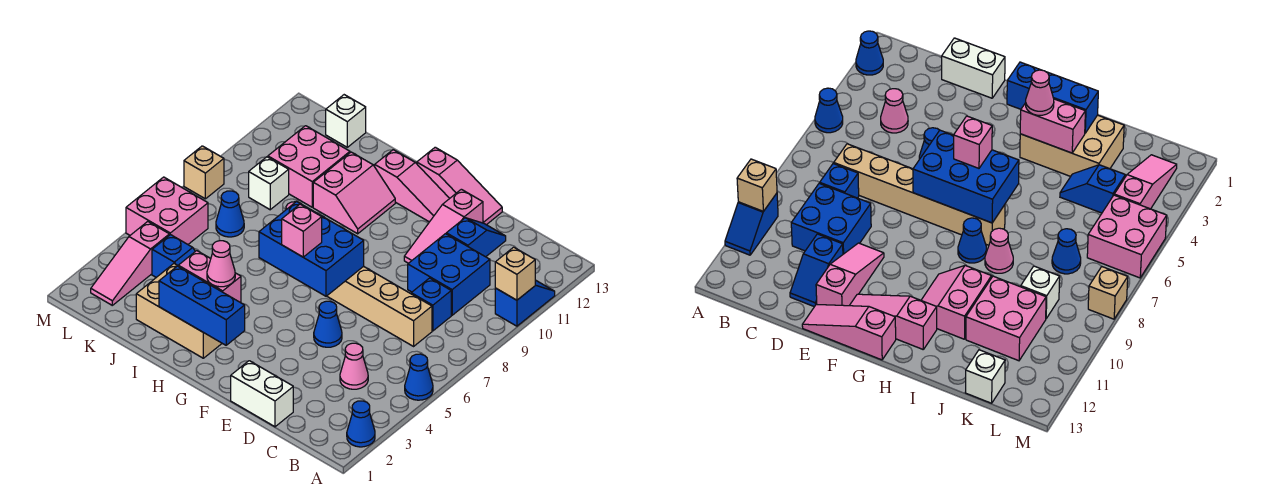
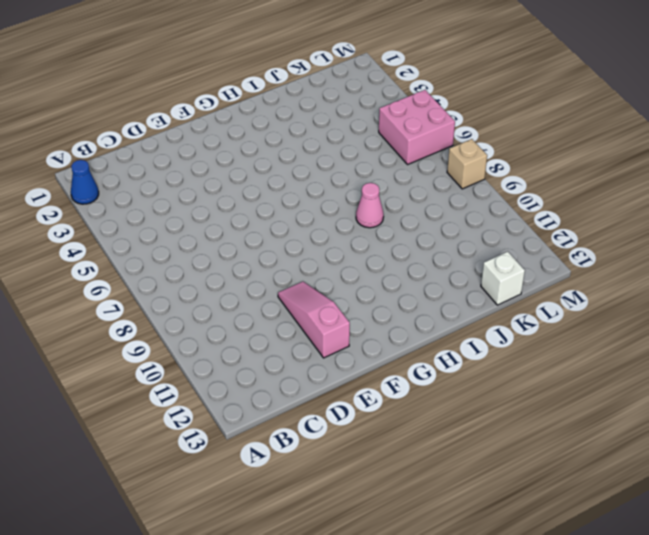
none -> blue 1x1 cone [405,354,433,400]
none -> blue 1x2 slope [495,280,555,326]
none -> pink 1x1 cone [340,343,368,389]
none -> tan 1x6 brick [327,266,432,346]

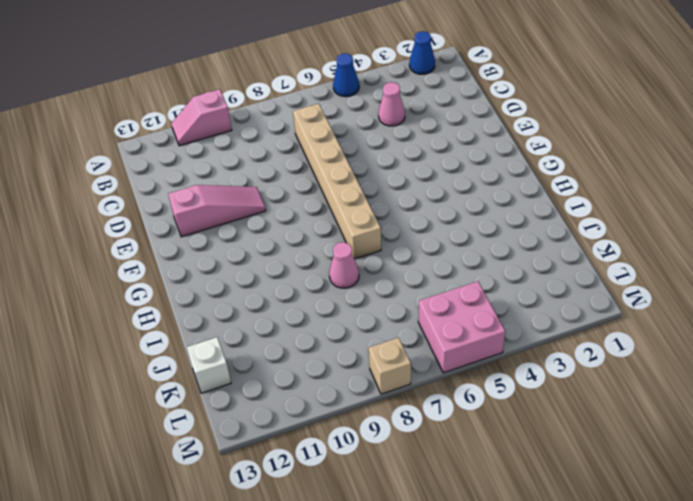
pink 1x2 slope [171,89,232,146] -> blue 1x2 slope [495,280,555,326]
none -> blue 1x1 brick [411,278,451,331]
none -> blue 2x2 brick [408,234,490,315]
none -> white 1x2 brick [231,361,293,427]
none -> blue 1x2 slope [446,218,506,257]

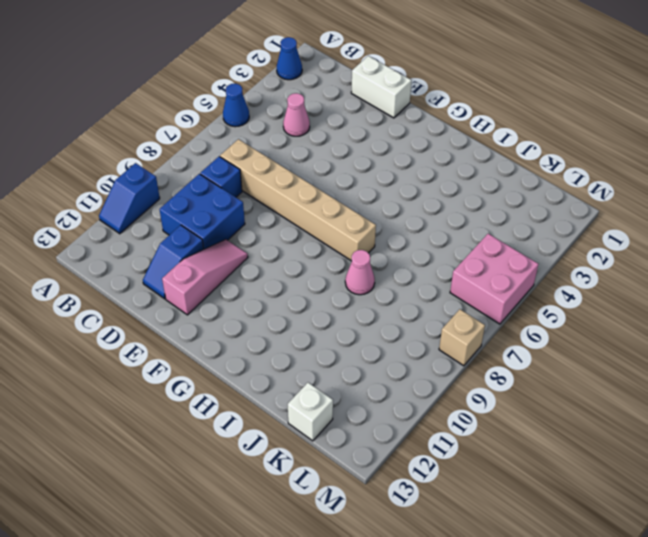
none -> blue 1x1 cone [314,301,342,347]
none -> pink 1x3 slope [416,147,502,225]
none -> pink 1x3 slope [375,150,450,222]
none -> tan 2x3 brick [136,264,222,358]

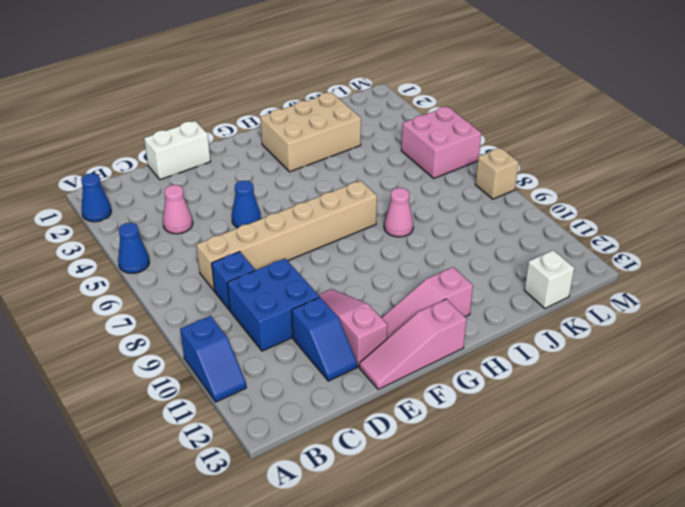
none -> blue 1x1 cone [958,218,986,263]
none -> pink 2x2 slope [313,152,395,234]
none -> blue 1x2 slope [152,235,195,277]
none -> pink 2x2 brick [268,126,350,207]

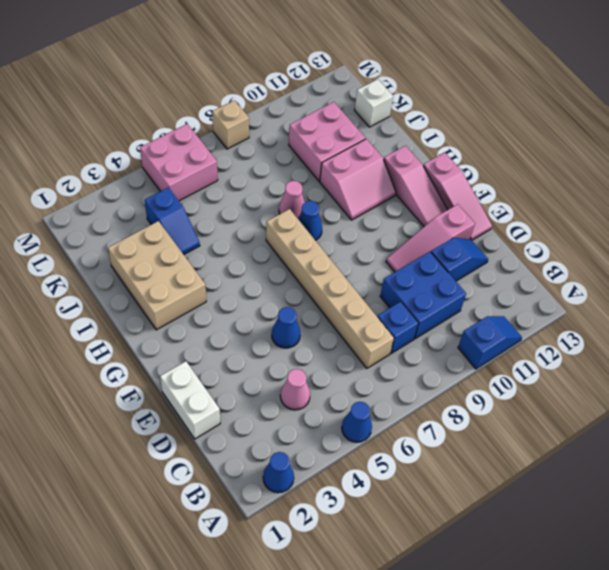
none -> blue 1x1 cone [216,191,244,237]
none -> white 1x1 brick [249,157,289,210]
none -> pink 1x3 slope [91,222,169,305]
none -> tan 1x1 brick [495,247,535,300]

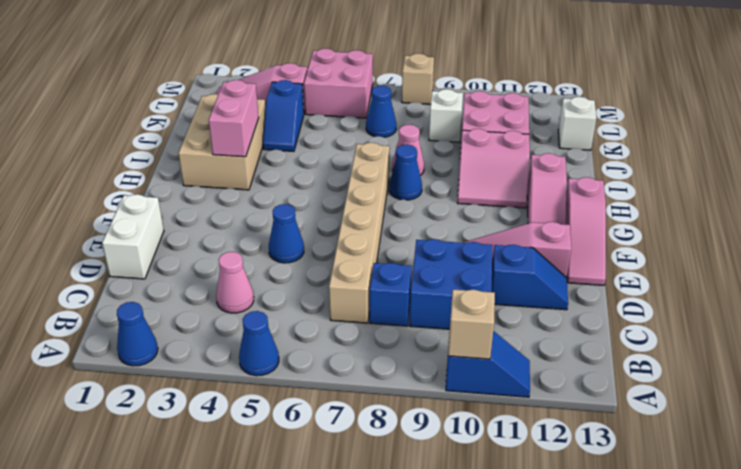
none -> blue 2x3 brick [259,201,364,296]
none -> blue 1x3 brick [159,266,245,345]
none -> pink 1x1 brick [282,204,322,257]
none -> pink 1x1 cone [207,241,235,287]

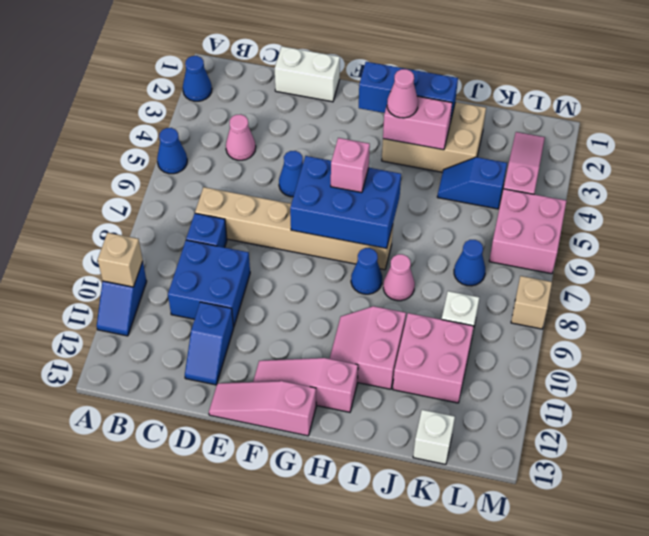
none -> pink 1x3 slope [404,189,483,263]

